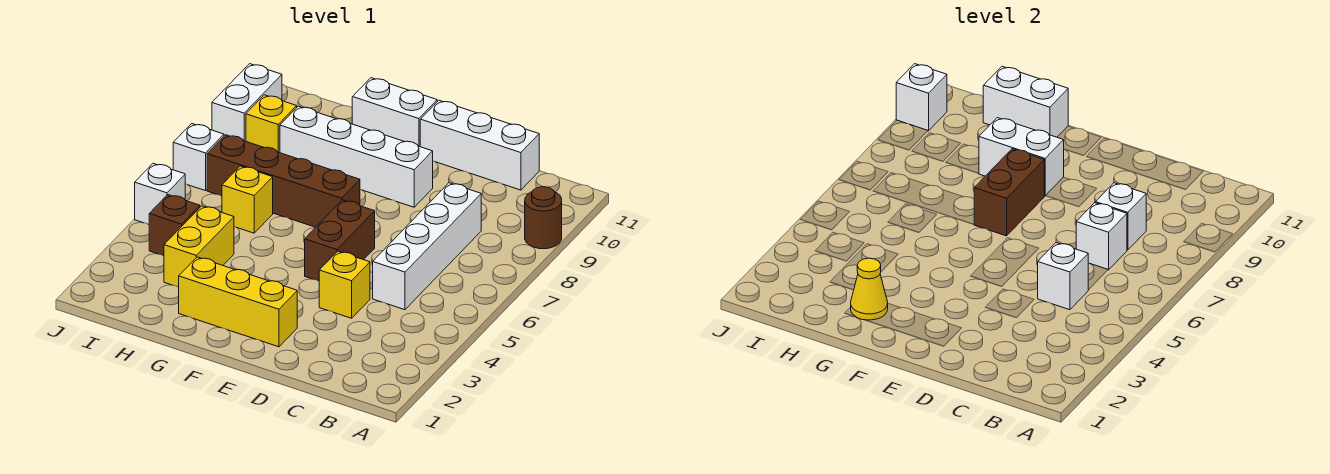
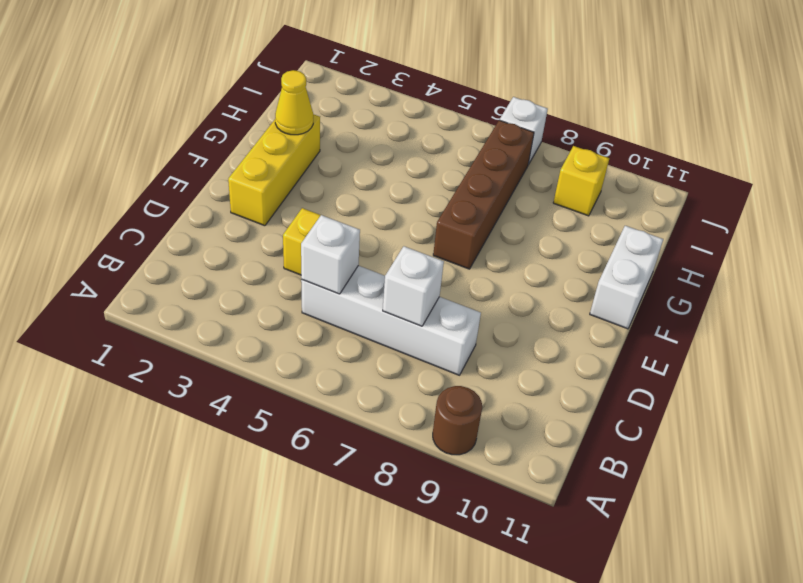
none -> white 1x3 brick [420,100,539,190]
none -> brown 1x2 brick [305,200,375,281]
none -> white 1x4 brick [280,106,433,207]

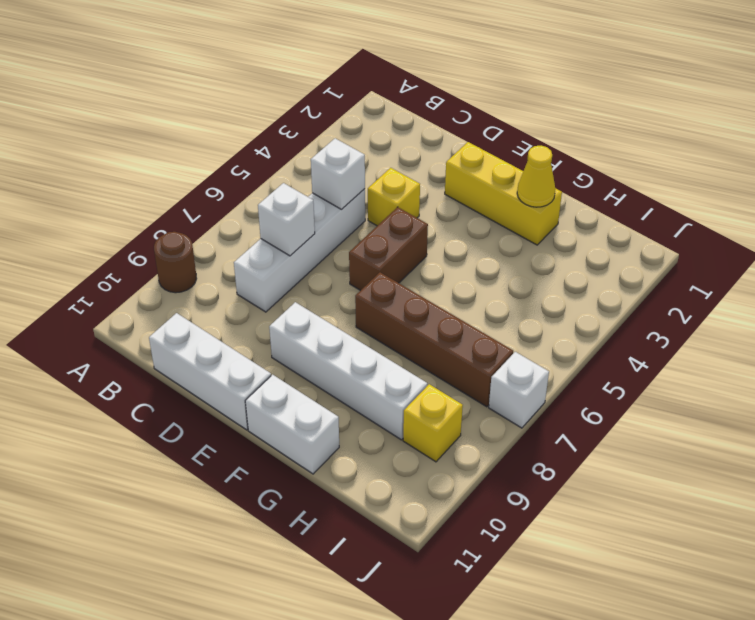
none -> yellow 1x2 brick [164,206,234,287]
none -> yellow 1x1 brick [222,166,273,233]
none -> brown 1x1 brick [149,195,200,256]

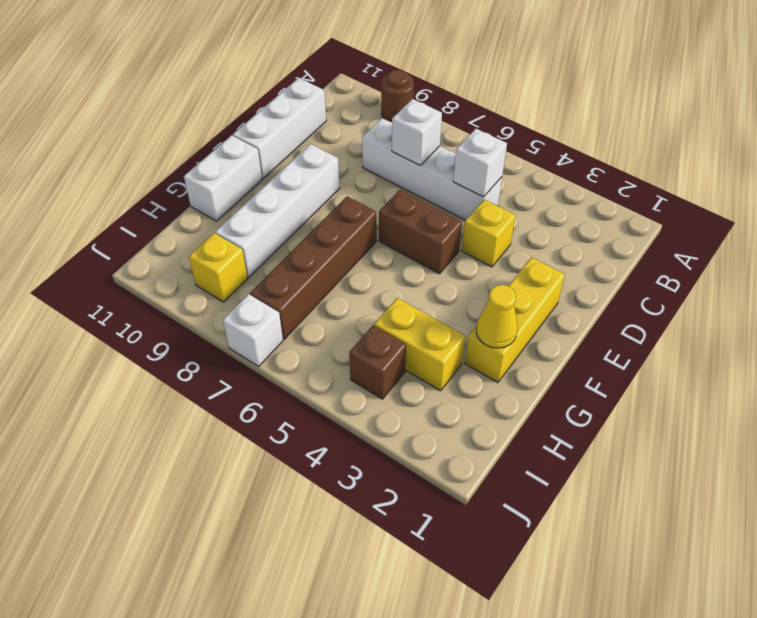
none -> yellow 1x1 brick [222,166,273,233]
none -> white 1x1 brick [135,163,185,225]
none -> white 1x2 brick [212,64,282,141]

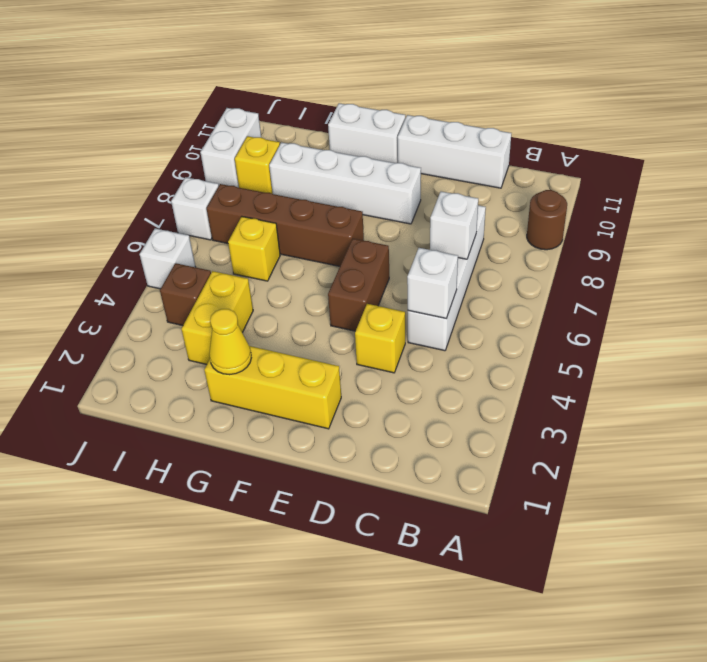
none -> white 1x1 brick [1096,183,1146,250]
none -> brown 1x2 brick [974,149,1044,236]
none -> white 1x2 brick [979,118,1064,196]

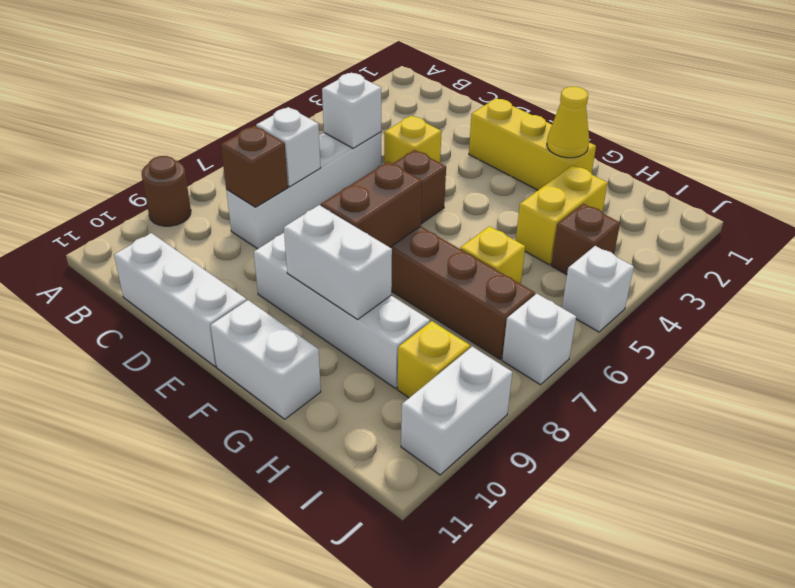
brown 1x1 brick [221,126,288,207] -> white 1x1 brick [1096,183,1146,250]
none -> white 1x2 brick [983,66,1068,137]
none -> white 1x1 brick [896,64,947,131]

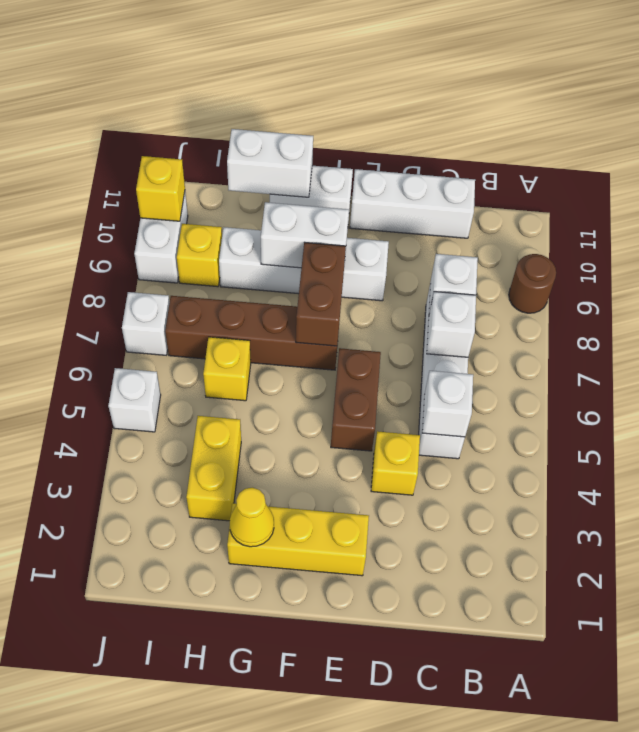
yellow 1x1 brick [136,156,185,221] -> white 1x1 brick [896,64,947,131]
none -> brown 1x1 brick [149,195,200,256]

